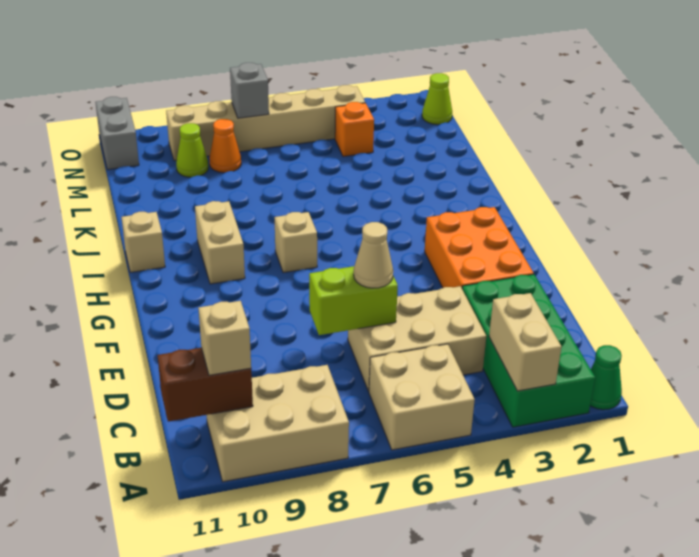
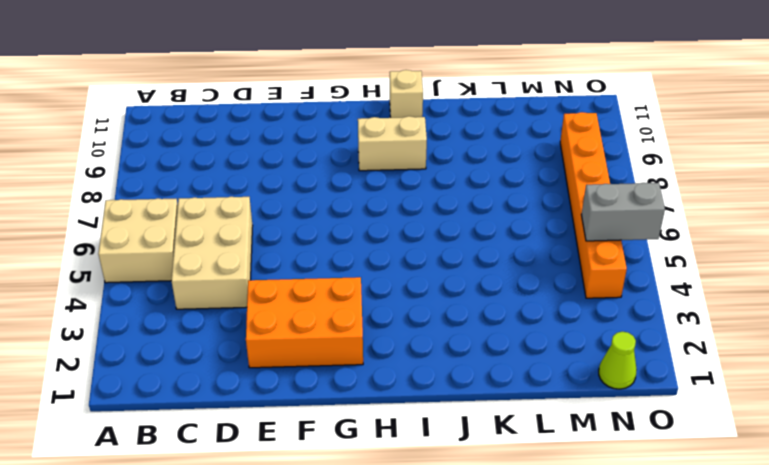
orange 1x6 brick [560,112,627,298] -> tan 1x6 brick [166,85,365,161]
grey 1x2 brick [581,183,665,241] -> grey 1x2 brick moved to [95,97,139,170]
none -> green 1x1 cone [590,345,622,410]
none -> green 2x4 brick [462,274,595,427]
none -> tan 2x3 brick [206,365,349,482]

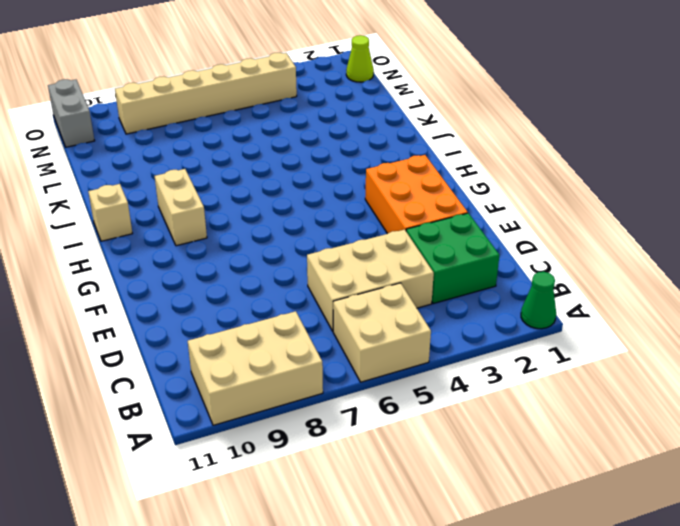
green 2x2 brick [406,213,499,304] -> green 2x4 brick [462,274,595,427]
none -> tan 1x1 brick [275,212,317,273]
none -> orange 1x1 brick [335,102,374,157]
none -> orange 1x1 cone [209,119,241,173]

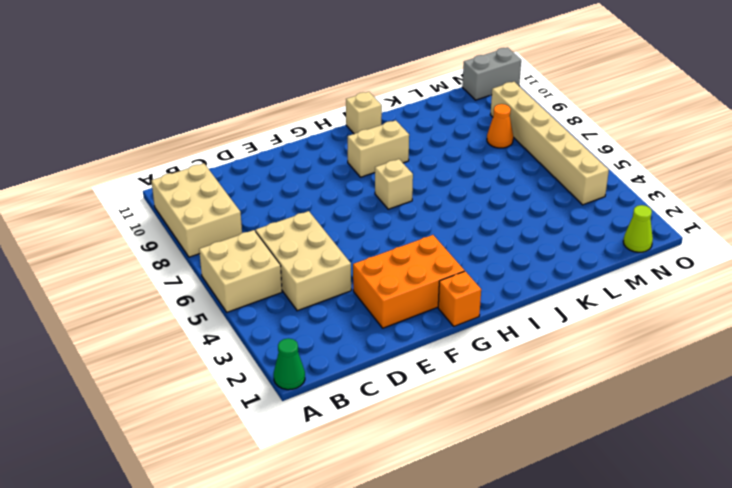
orange 1x1 brick [438,271,481,326] -> orange 1x1 brick moved to [335,102,374,157]
none -> green 2x4 brick [462,274,595,427]
none -> lime 1x1 cone [176,123,208,177]
none -> tan 1x2 brick [489,293,562,391]

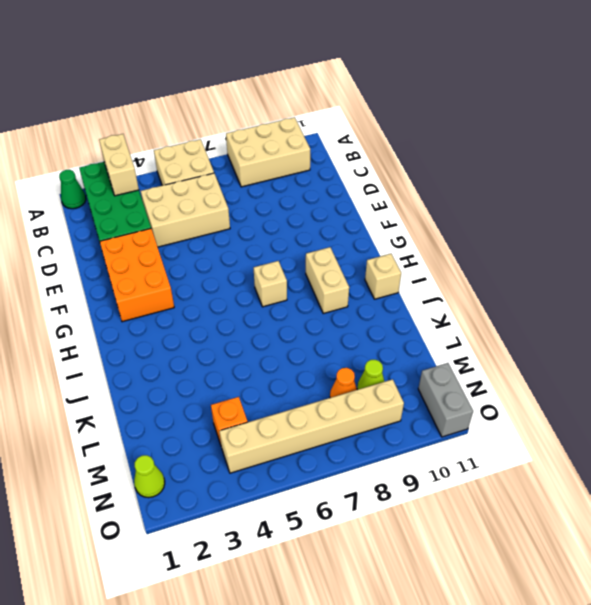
none -> brown 1x2 brick [157,348,253,422]
none -> lime 1x2 brick [309,266,398,335]
none -> grey 1x1 brick [230,63,269,118]

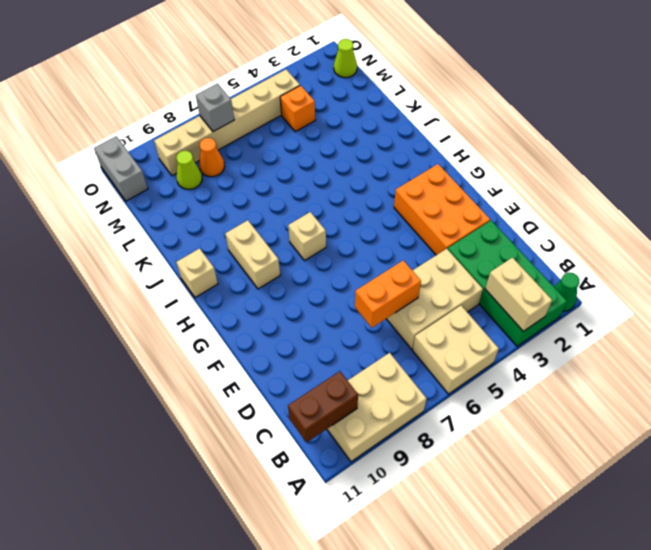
orange 1x2 brick [355,260,421,328] -> lime 1x2 brick [309,266,398,335]
none -> tan 1x1 brick [198,301,251,375]
none -> tan 1x1 cone [354,222,393,288]

